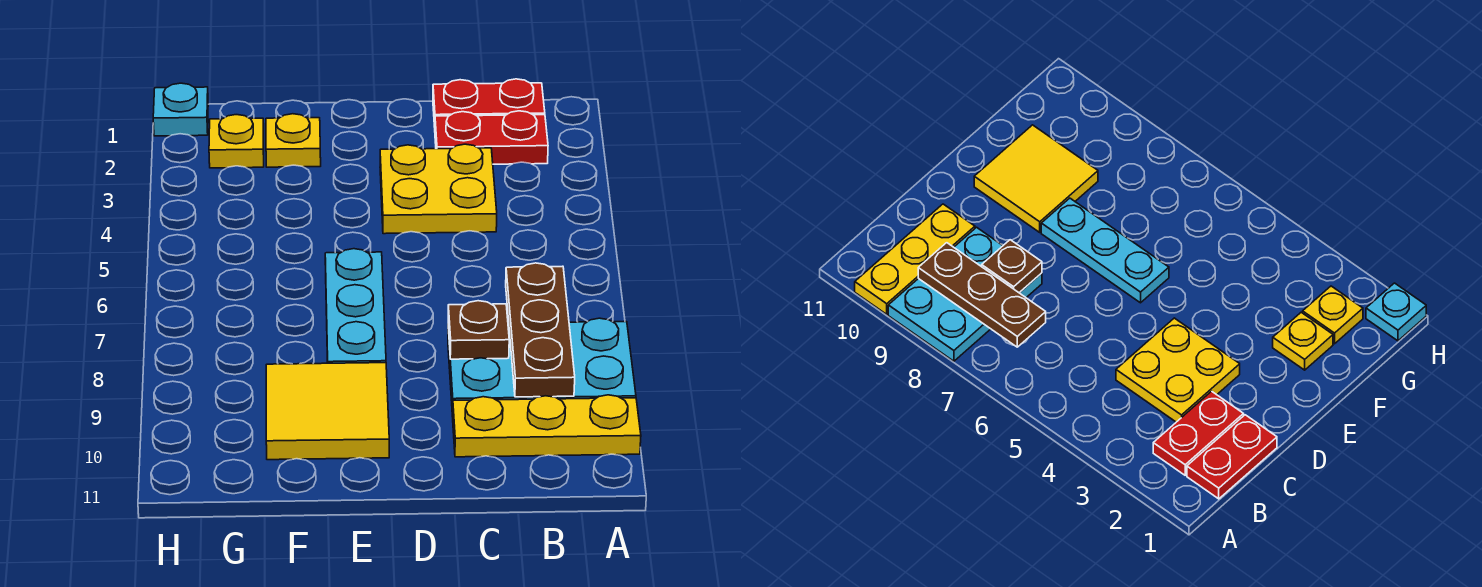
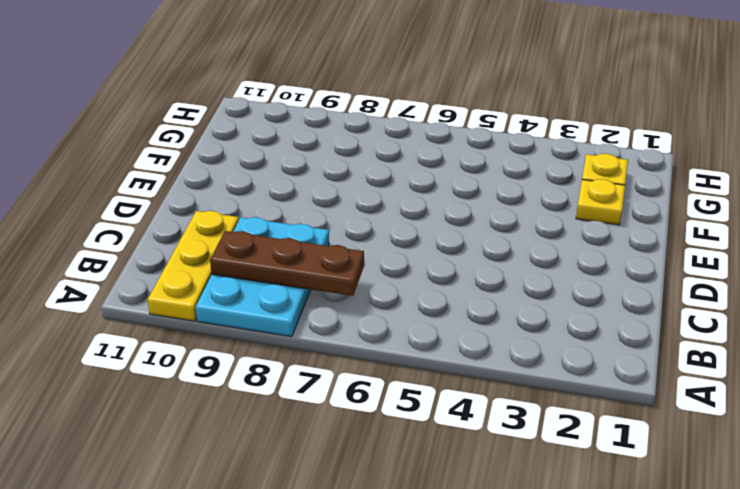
none -> red 1x2 plate [433,79,545,127]
none -> red 1x2 plate [435,111,548,164]
none -> yellow 2x2 plate [380,144,497,234]

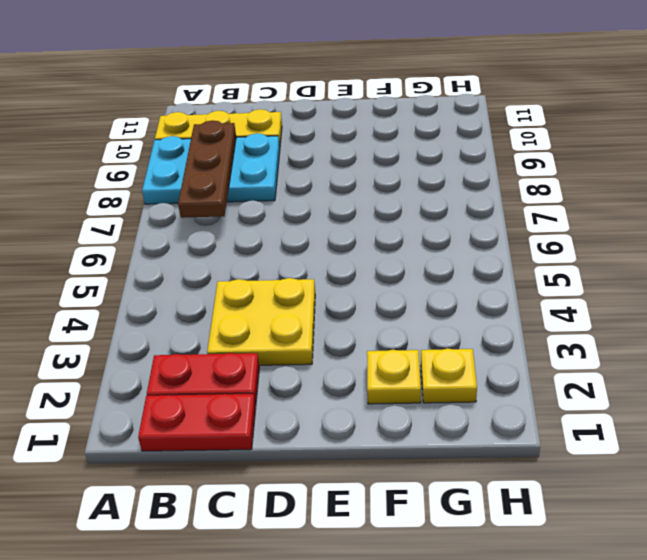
none -> cyan 1x3 plate [325,249,386,363]
none -> yellow 2x2 tile [266,363,389,460]
none -> cyan 1x1 plate [153,83,208,136]

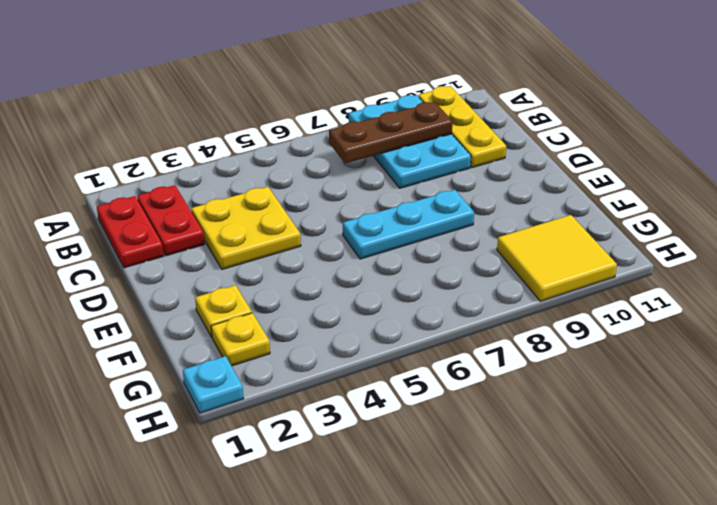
yellow 2x2 tile [497,215,617,301] -> yellow 2x2 tile moved to [266,363,389,460]
none -> brown 1x1 plate [448,301,509,359]

